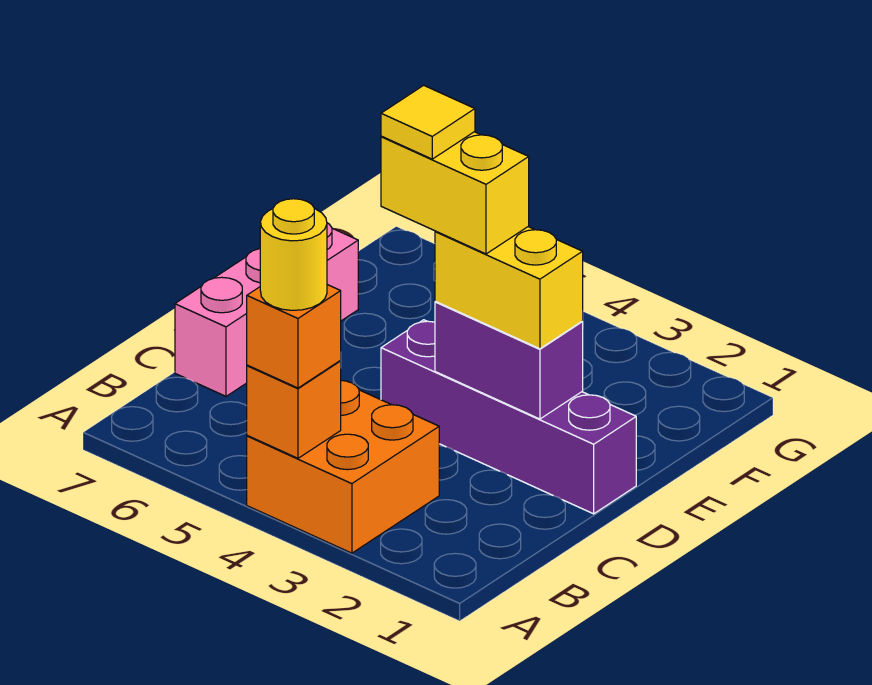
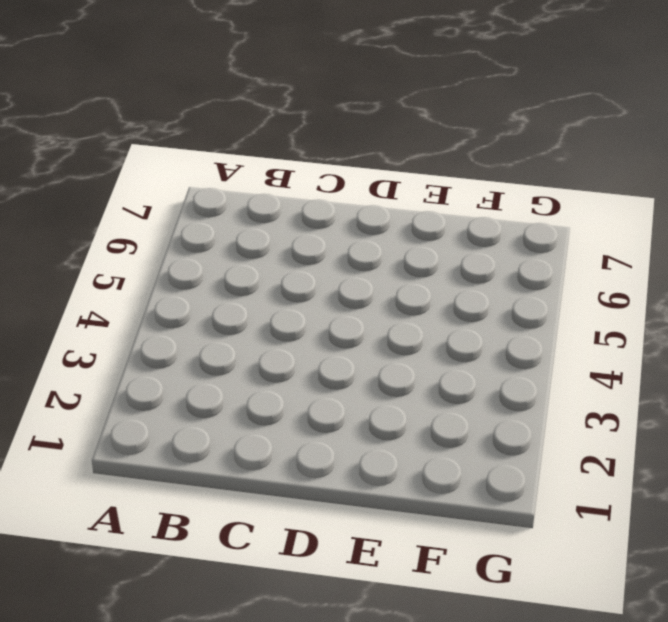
none -> orange 2x2 brick [247,381,439,553]
none -> pink 1x3 brick [175,223,358,396]

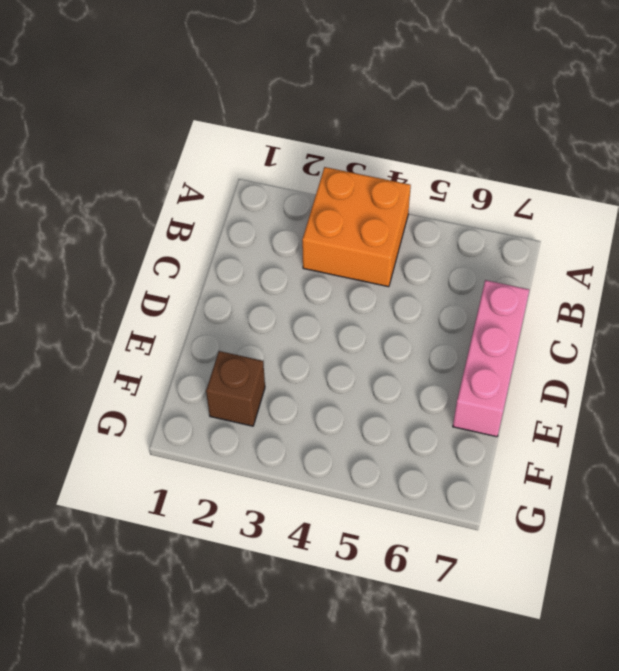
brown 1x1 brick [206,351,265,426] -> none
none -> purple 1x4 brick [381,320,636,514]
none -> orange 1x1 brick [247,361,341,458]

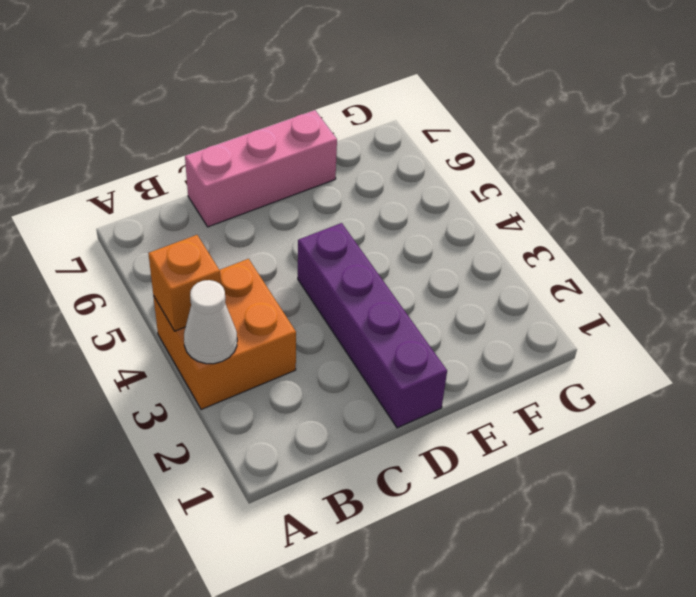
white 1x1 cone [184,280,237,364] -> none
none -> purple 1x2 brick [435,301,583,419]
none -> orange 1x1 brick [247,285,341,388]

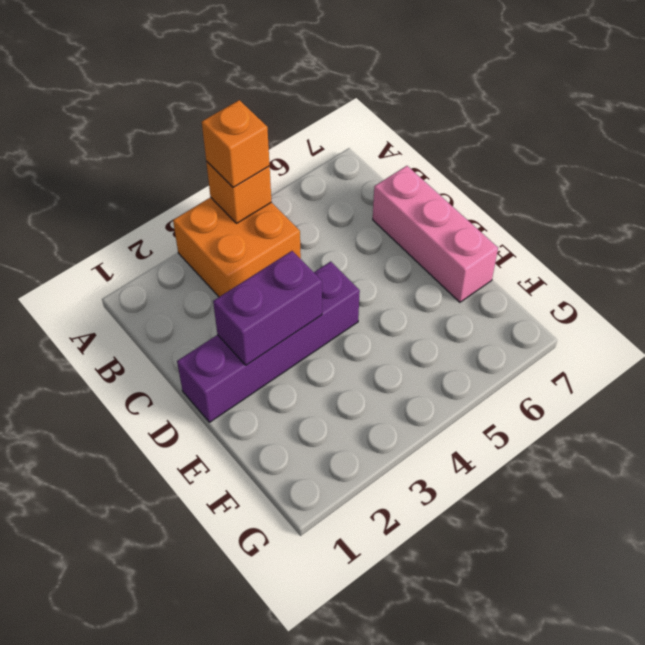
none -> yellow 1x2 brick [435,227,583,349]
none -> yellow 1x1 round brick [260,199,327,310]

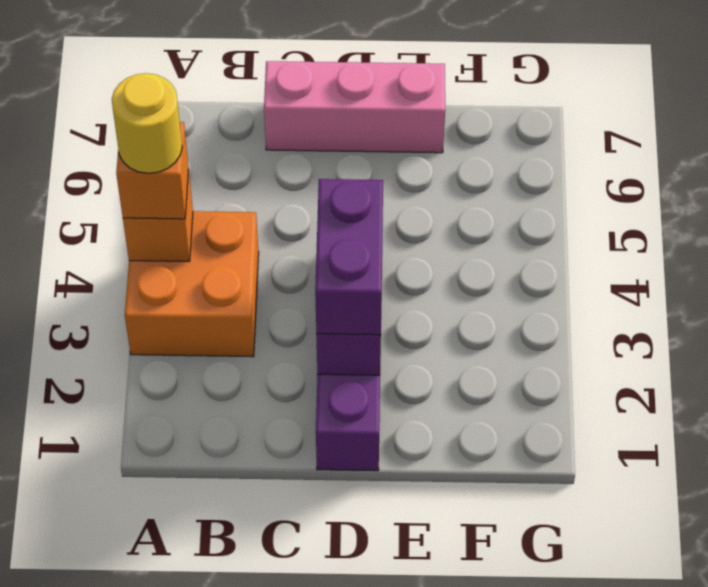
purple 1x2 brick [315,179,383,335] -> yellow 1x2 brick [435,227,583,349]
none -> yellow 1x2 brick [381,132,529,254]
none -> yellow 1x1 tile [381,85,475,159]

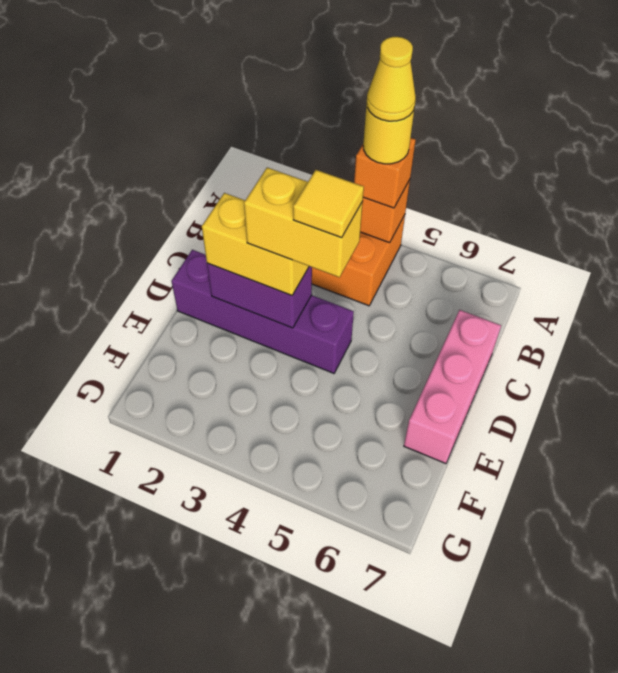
yellow 1x1 cone [367,37,416,121] -> none

